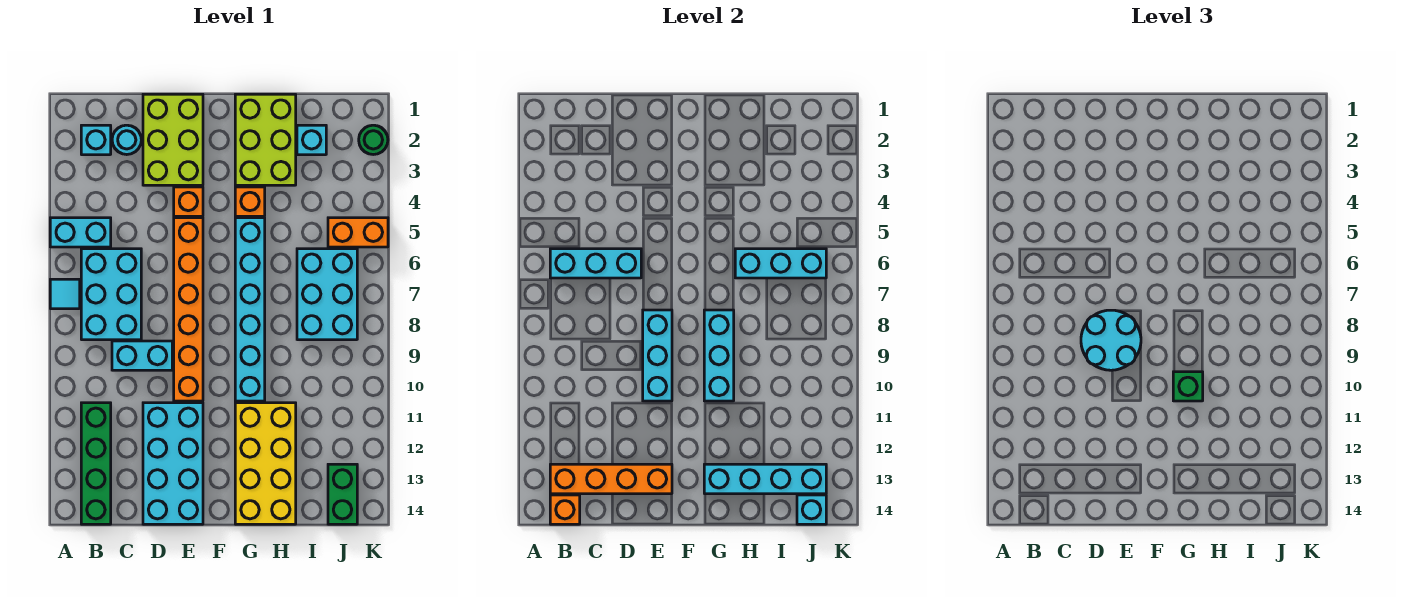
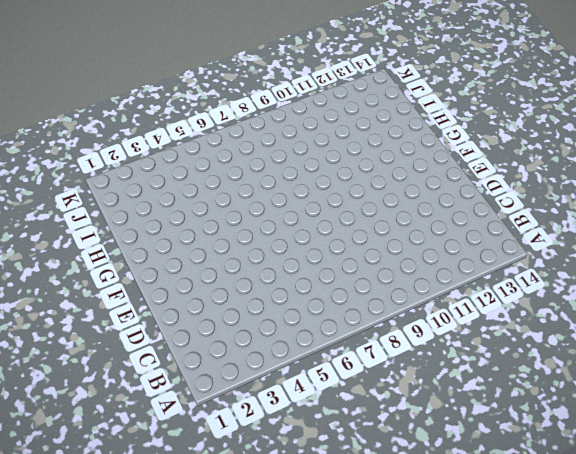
none -> cyan 1x2 brick [50,218,111,247]
none -> cyan 1x1 tile [50,279,80,309]
none -> cyan 1x1 brick [81,125,111,155]
none -> cyan 2x3 brick [81,249,141,340]

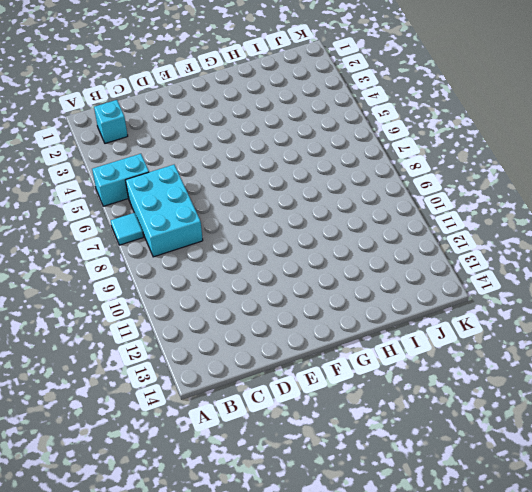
none -> green 1x4 brick [81,403,111,524]
none -> cyan 1x1 round brick [112,125,141,155]
none -> cyan 1x2 brick [112,341,172,370]
none -> lime 2x3 brick [143,94,203,185]

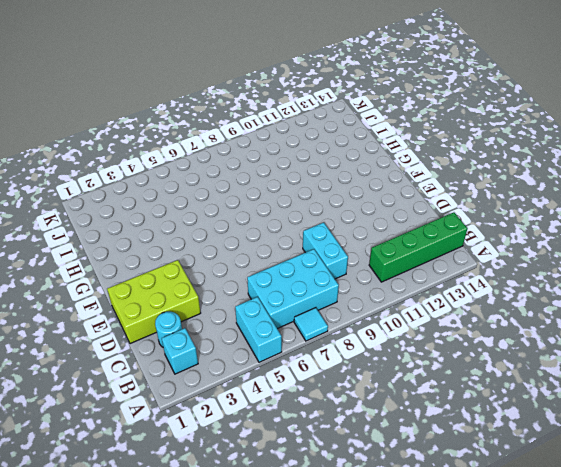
none -> cyan 2x4 brick [143,403,203,524]
none -> orange 1x1 brick [174,187,203,216]
none -> orange 1x6 brick [174,218,203,401]
none -> lime 2x3 brick [235,94,296,185]

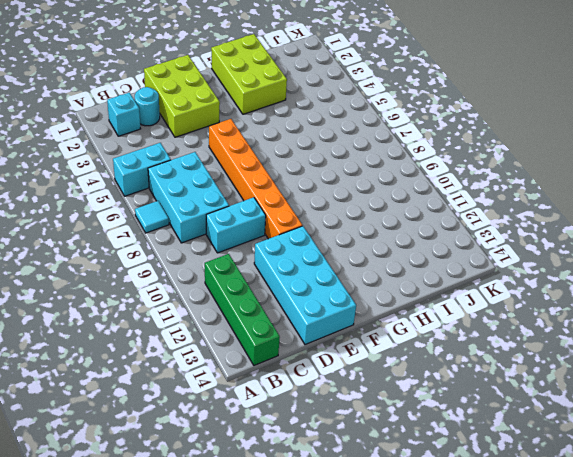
none -> orange 1x1 brick [174,187,203,216]
none -> orange 1x1 brick [235,187,265,216]
none -> cyan 1x6 brick [235,218,265,401]
none -> yellow 2x4 brick [235,403,296,524]

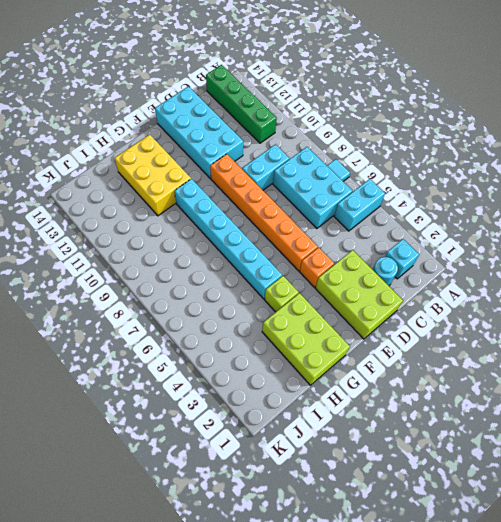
lime 1x1 brick [264,276,299,312] -> orange 1x1 brick [235,187,265,216]
yellow 2x3 brick [115,135,191,216] -> yellow 2x4 brick [235,403,296,524]
none -> cyan 1x1 brick [297,125,326,155]
none -> cyan 2x3 brick [297,249,357,340]
none -> orange 1x2 brick [328,218,388,247]
none -> green 1x2 brick [328,464,357,524]

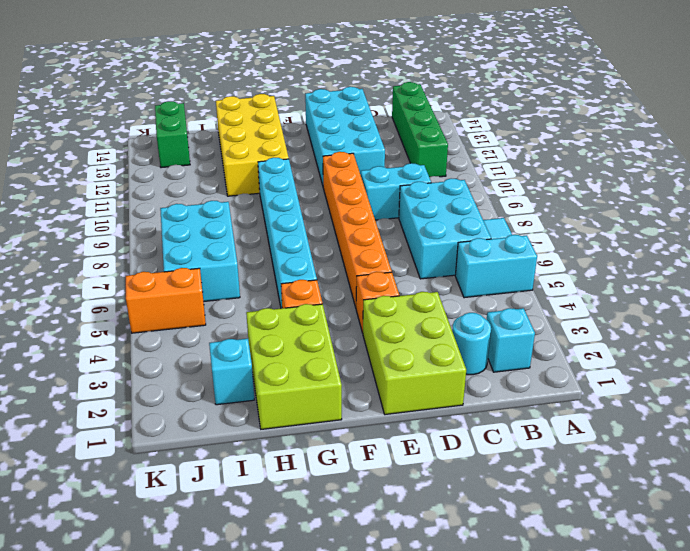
none -> green 1x1 round brick [359,125,388,155]
none -> cyan 1x3 brick [550,249,641,278]
none -> orange 1x4 brick [550,464,672,494]
none -> orange 1x1 brick [550,495,580,524]

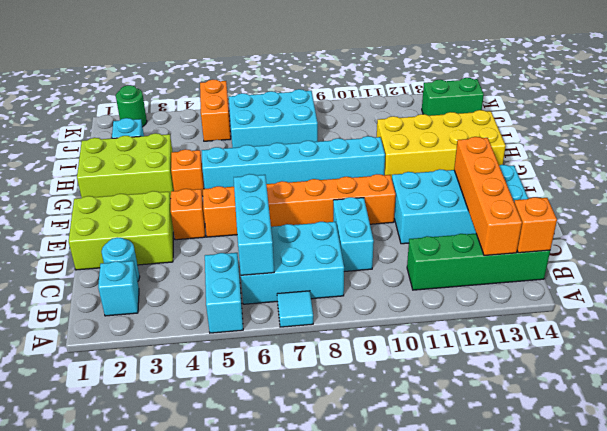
none -> cyan 1x3 brick [643,310,672,401]
none -> cyan 1x3 brick [704,310,734,401]
none -> cyan 1x4 brick [704,464,826,494]
none -> cyan 1x3 brick [735,249,826,278]

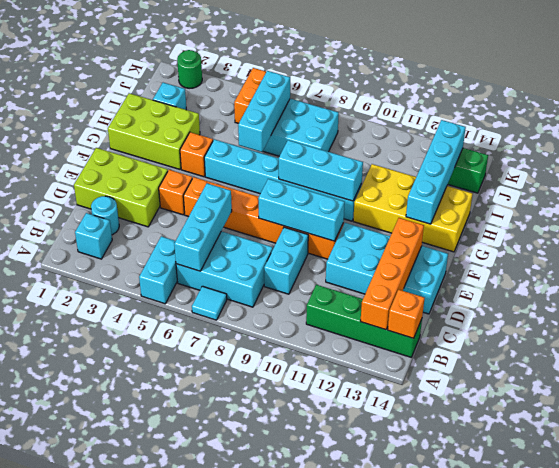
none -> cyan 1x1 brick [797,495,826,524]
none -> cyan 2x2 round brick [1081,310,1141,370]
none -> green 1x1 brick [1173,372,1203,401]

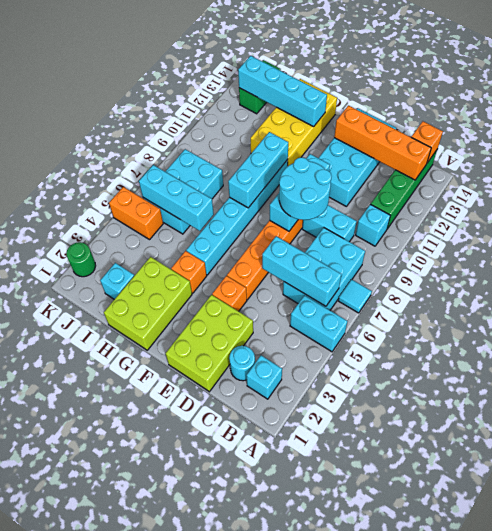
cyan 1x1 brick [356,204,390,246] -> cyan 1x1 brick moved to [797,495,826,524]
none -> green 1x1 brick [1173,372,1203,401]

